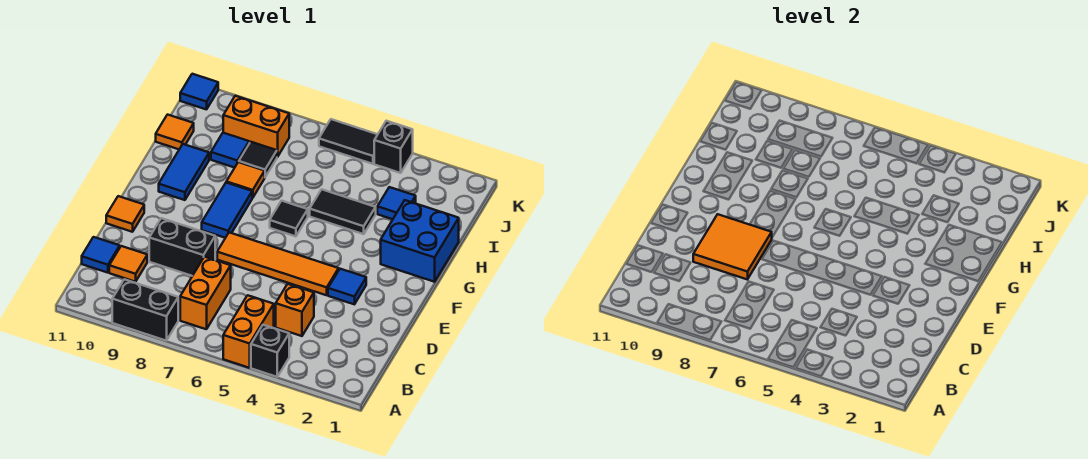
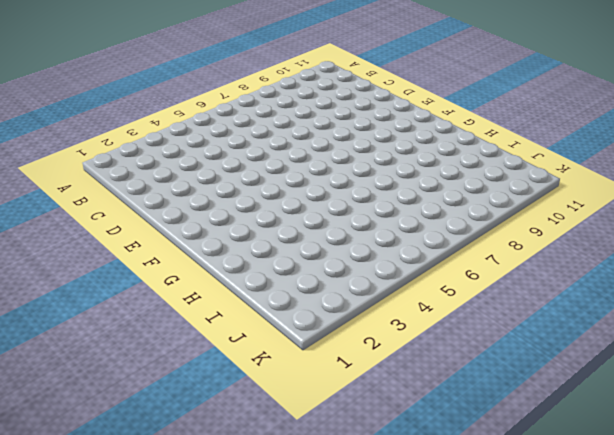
none -> black 1x1 brick [251,325,289,377]
none -> orange 1x2 brick [223,295,274,368]
none -> black 1x2 brick [112,279,178,341]

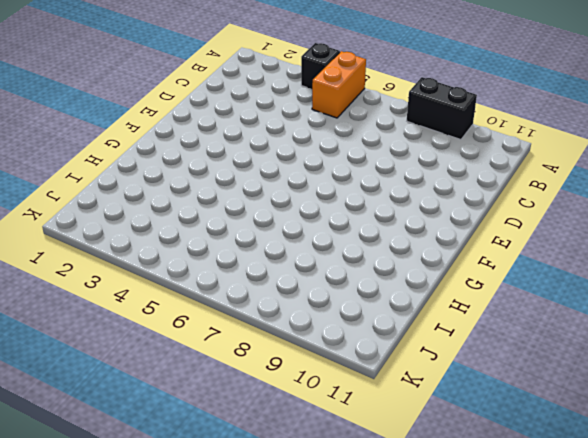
none -> orange 1x2 brick [180,257,231,329]
none -> orange 1x1 brick [276,284,314,336]
none -> orange 1x1 tile [109,246,147,282]

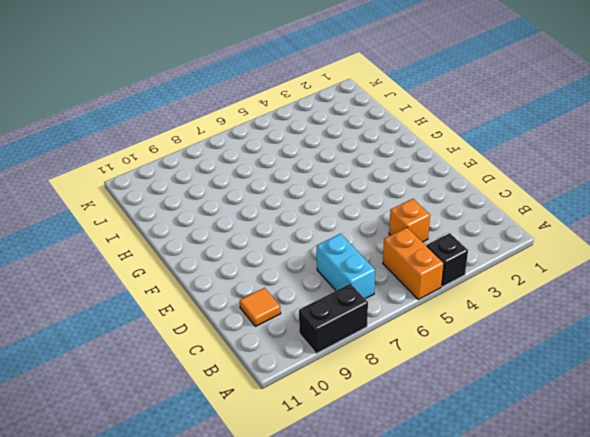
cyan 1x2 brick [317,234,375,299] -> orange 1x2 brick [180,257,231,329]
none -> blue 1x1 tile [82,237,120,273]
none -> black 1x2 brick [149,218,215,276]
none -> blue 1x1 tile [328,269,366,304]

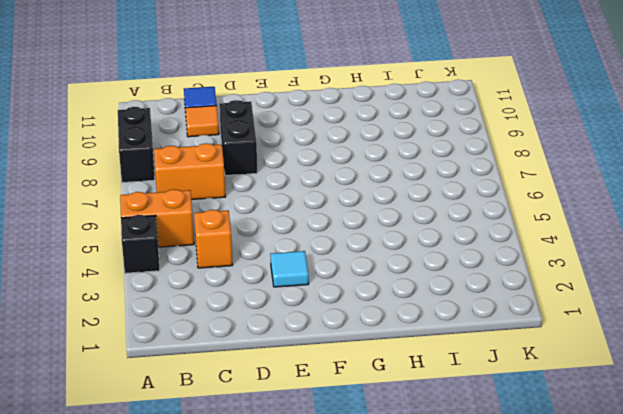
cyan 1x1 tile [270,251,309,287] -> blue 1x1 tile [328,269,366,304]
none -> orange 1x4 tile [217,232,339,295]
none -> orange 1x1 tile [106,196,144,232]
none -> blue 1x2 tile [202,183,252,238]

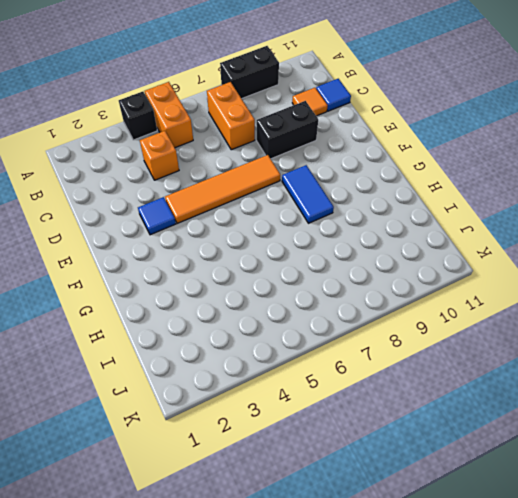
none -> orange 1x1 tile [106,196,144,232]
none -> blue 2x2 brick [381,200,459,282]
none -> black 1x1 tile [270,201,308,236]

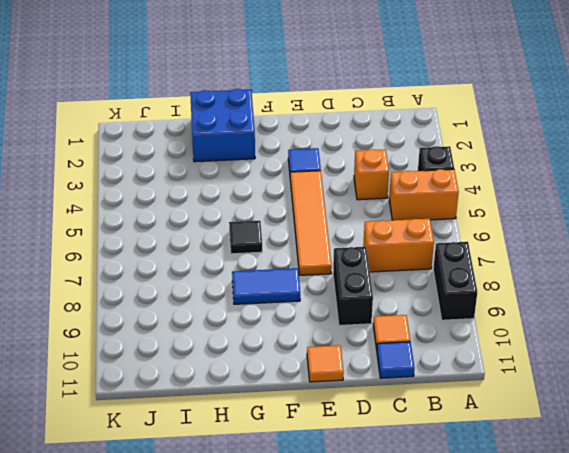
none -> blue 1x2 tile [159,144,209,200]
none -> black 1x2 tile [310,189,376,234]
none -> orange 1x1 tile [226,162,265,198]

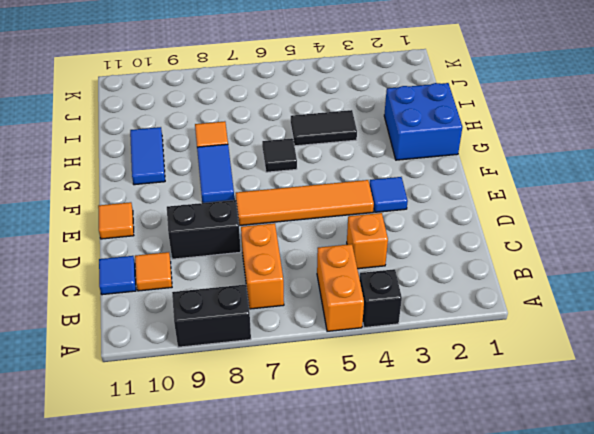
none -> blue 1x1 tile [377,187,416,219]
none -> black 1x1 tile [239,142,277,177]
none -> blue 1x1 tile [211,133,249,168]

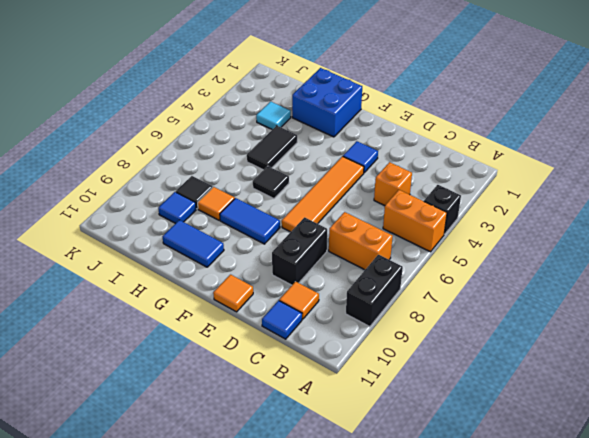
cyan 1x1 tile [256,101,291,130] -> blue 1x1 tile [377,187,416,219]
none -> orange 1x1 tile [156,115,194,149]
none -> orange 1x2 brick [223,96,289,157]
none -> black 1x1 brick [374,121,413,173]

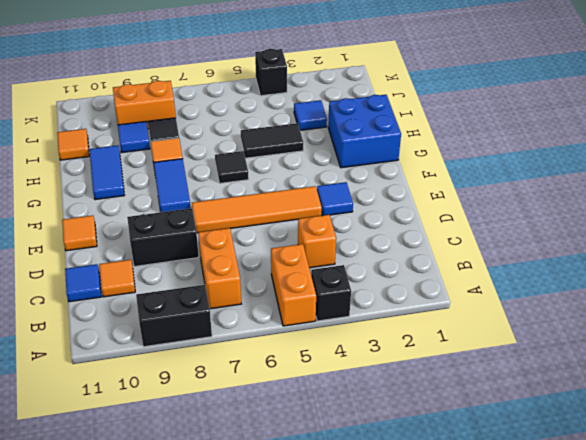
none -> black 1x2 tile [319,119,378,164]
none -> blue 1x1 tile [180,74,218,109]
none -> orange 2x2 tile [693,214,772,279]

